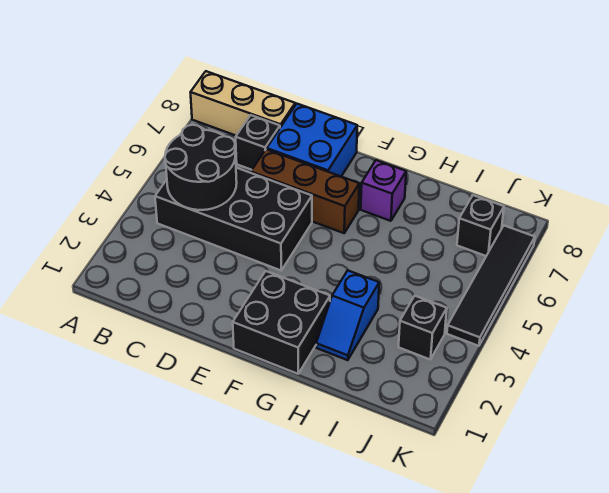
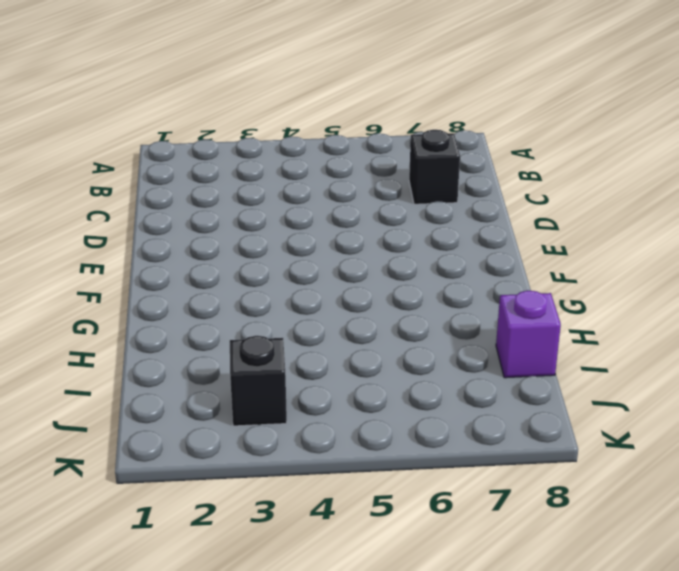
purple 1x1 brick [496,291,561,378] -> purple 1x1 brick moved to [361,160,406,221]
none -> tan 1x3 brick [191,71,295,135]
none -> black 2x4 brick [155,168,312,270]
none -> brown 1x3 brick [251,149,359,233]

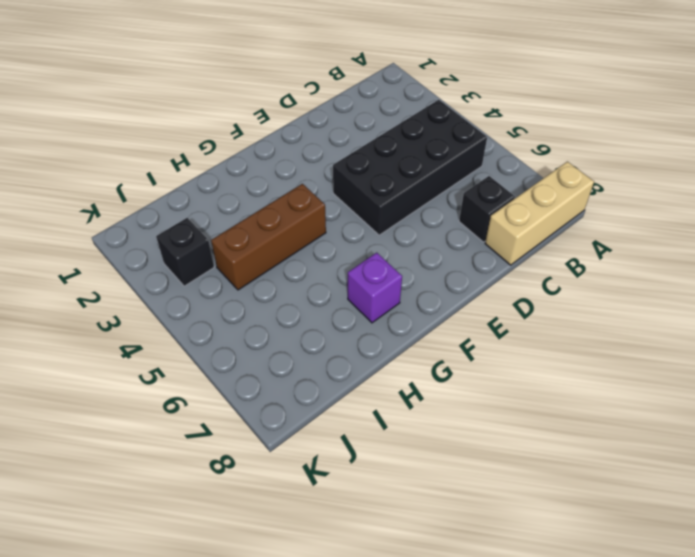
brown 1x3 brick [211,184,326,290] -> brown 1x3 brick moved to [251,149,359,233]
none -> blue 2x2 brick [267,104,357,176]
none -> black 2x2 brick [233,271,330,374]
none -> blue 1x2 slope [316,270,379,360]

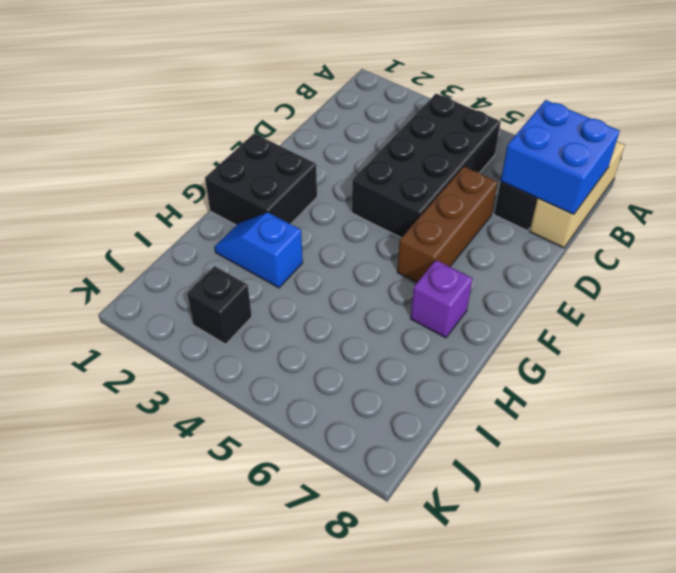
blue 2x2 brick [501,100,620,214] -> blue 2x2 brick moved to [267,104,357,176]
none -> black 1x1 brick [457,195,504,256]
none -> black 1x4 tile [447,226,535,346]
none -> black 2x2 round brick [165,125,237,210]

